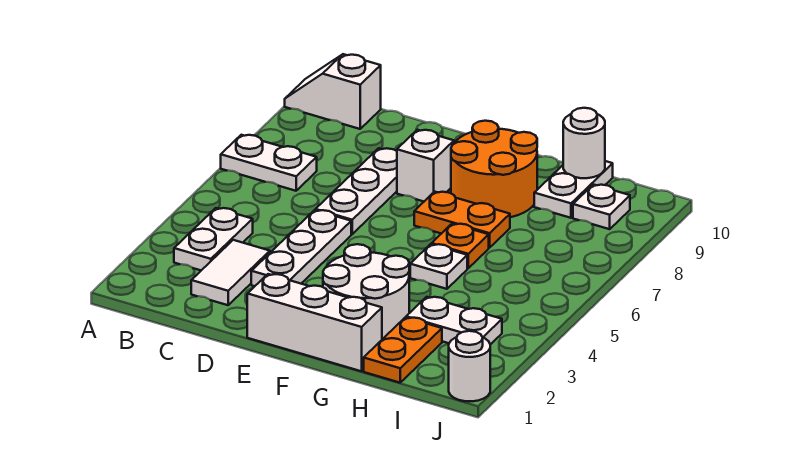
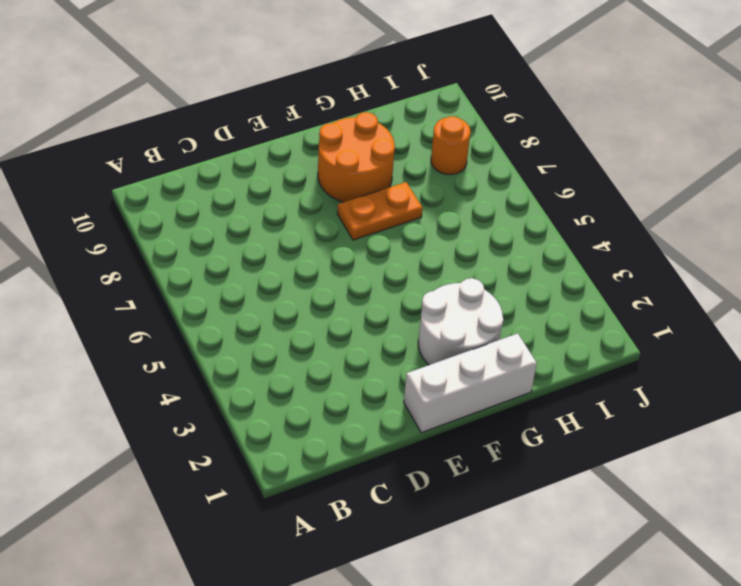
orange 1x1 round brick [431,116,470,175] -> none
none -> white 1x2 plate [221,135,317,191]
none -> white 1x2 slope [285,54,381,129]
none -> white 1x2 plate [174,208,253,270]

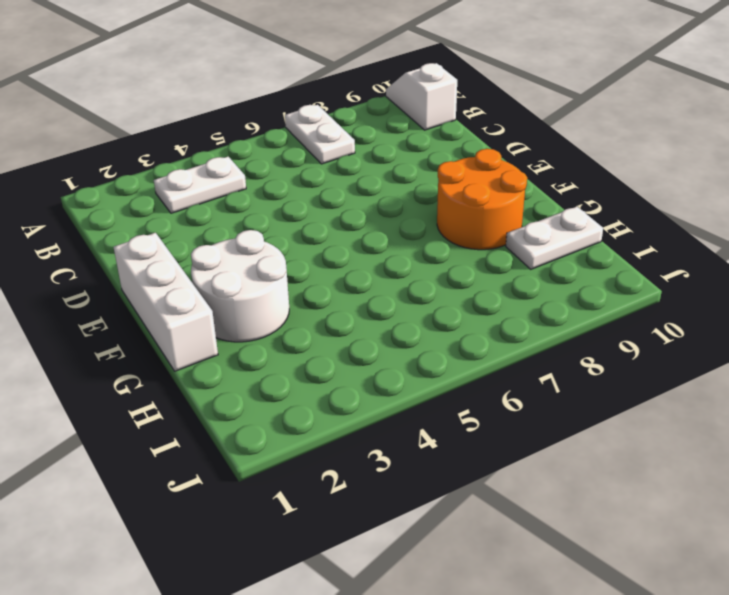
none -> white 1x2 tile [191,240,270,305]
none -> white 1x3 plate [251,210,351,286]
none -> white 1x3 plate [316,148,397,234]

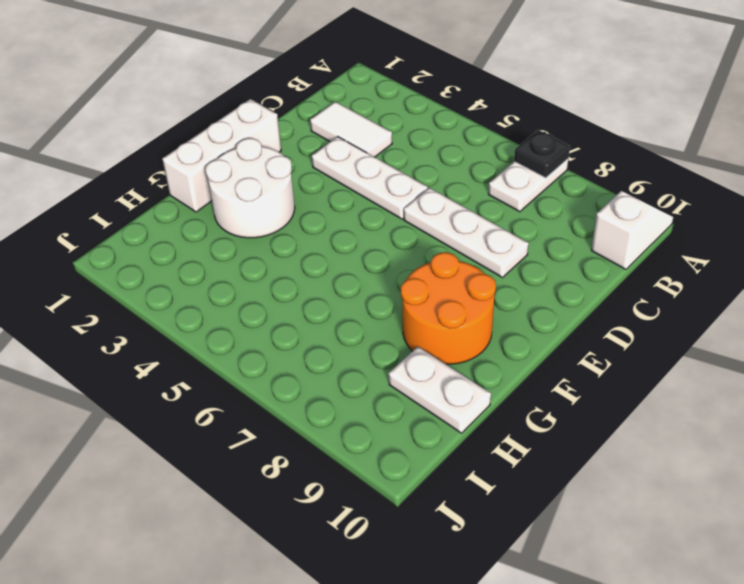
black 1x1 plate [514,130,570,178] -> none
none -> white 1x2 plate [174,208,253,270]
none -> white 1x1 brick [397,130,454,201]
none -> orange 1x2 plate [414,192,510,248]

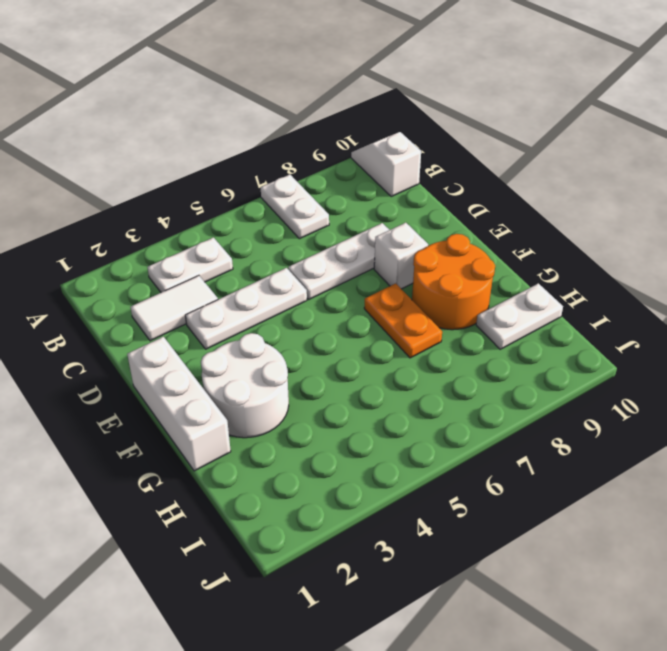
none -> white 1x1 plate [410,244,467,289]
none -> orange 1x1 plate [432,224,489,268]
none -> orange 1x2 plate [364,317,442,383]

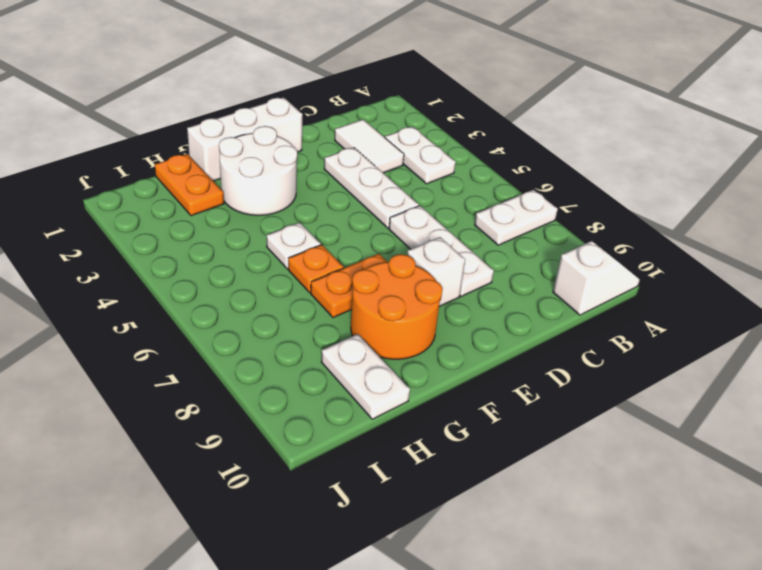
none -> white 1x2 plate [406,297,502,345]
none -> white 1x1 plate [573,185,630,229]
none -> white 1x1 round brick [449,331,490,401]

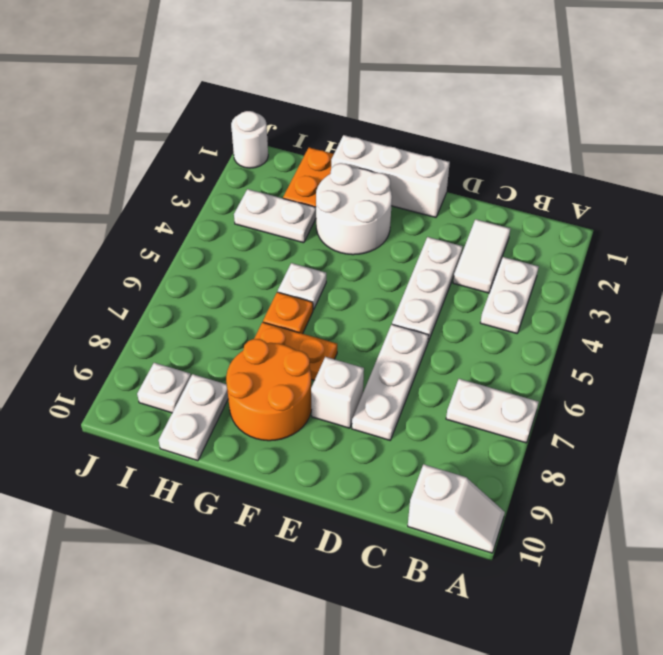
none -> white 1x1 round brick [563,108,605,178]

